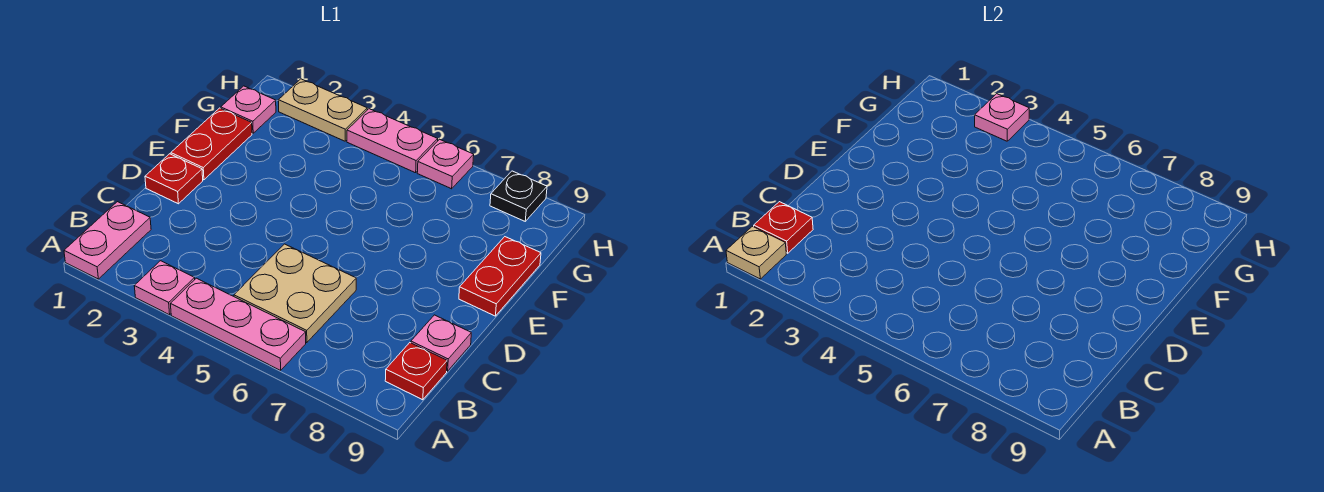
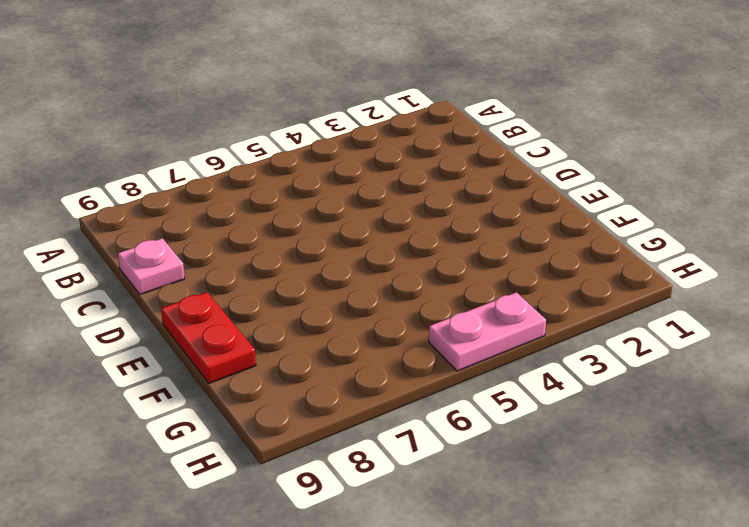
none -> pink 1x2 plate [64,202,151,279]
none -> pink 1x1 plate [134,261,195,315]
none -> pink 1x3 plate [171,278,306,370]

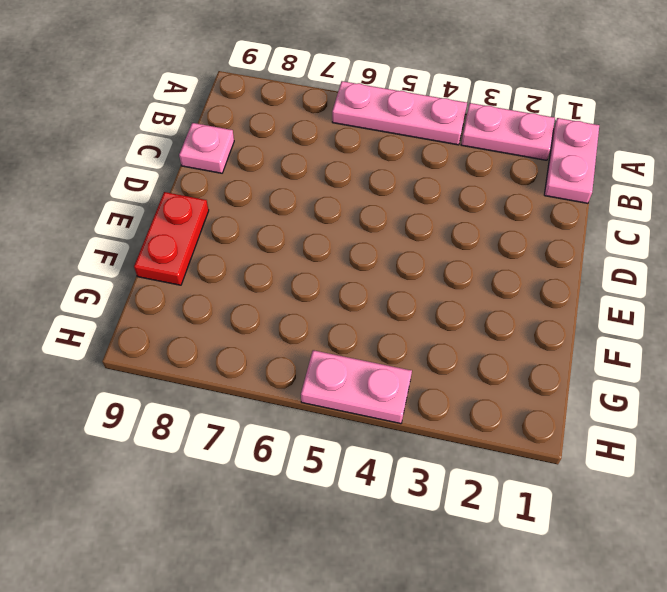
pink 1x2 plate [461,103,555,160] -> pink 1x1 plate [134,261,195,315]
none -> tan 2x2 plate [234,244,356,343]
none -> red 1x1 plate [385,343,447,400]
none -> red 1x1 plate [145,154,203,204]

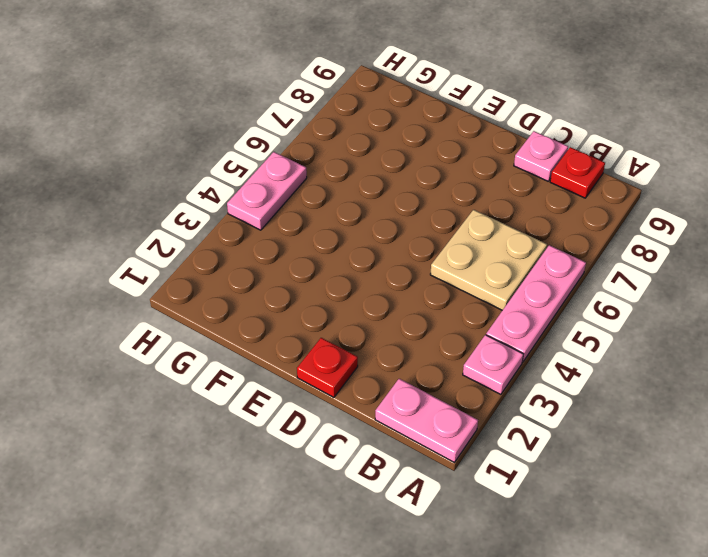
none -> red 1x2 plate [171,108,252,180]
none -> red 1x2 plate [459,237,541,316]
none -> pink 1x1 plate [221,86,276,133]

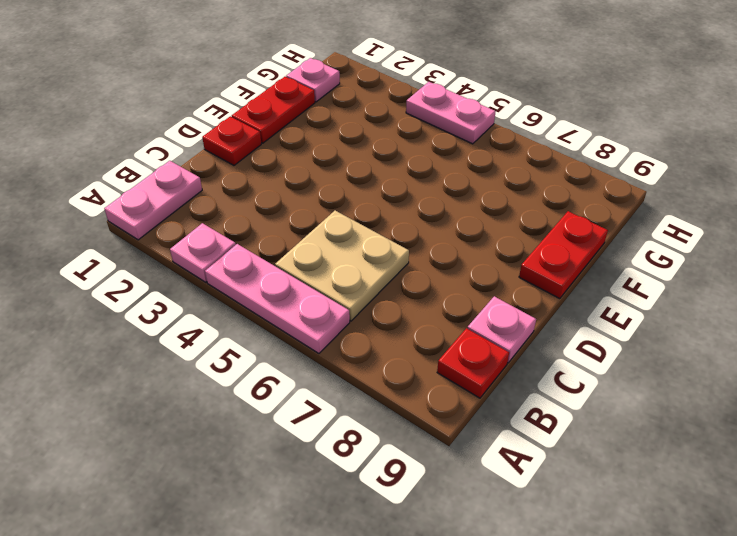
none -> tan 1x2 plate [278,79,367,141]
none -> pink 1x1 plate [417,139,474,189]
none -> black 1x1 plate [490,171,547,221]

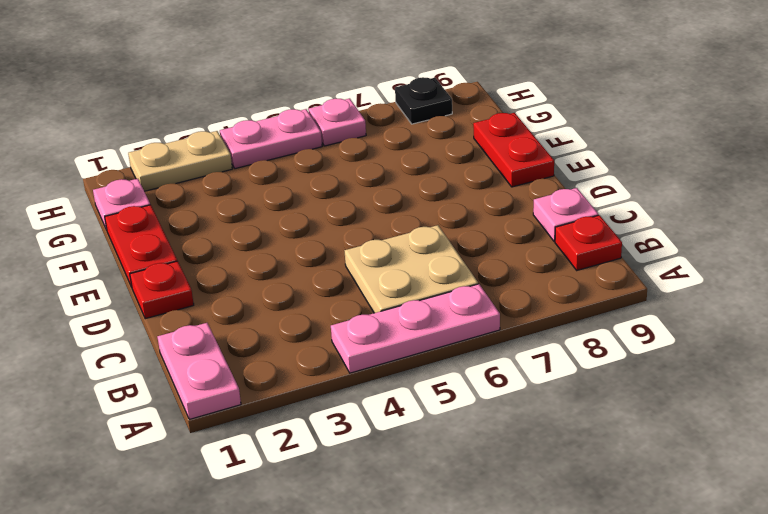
none -> pink 1x1 plate [134,261,195,315]
none -> tan 1x1 plate [726,226,786,279]
none -> red 1x1 plate [754,202,813,253]

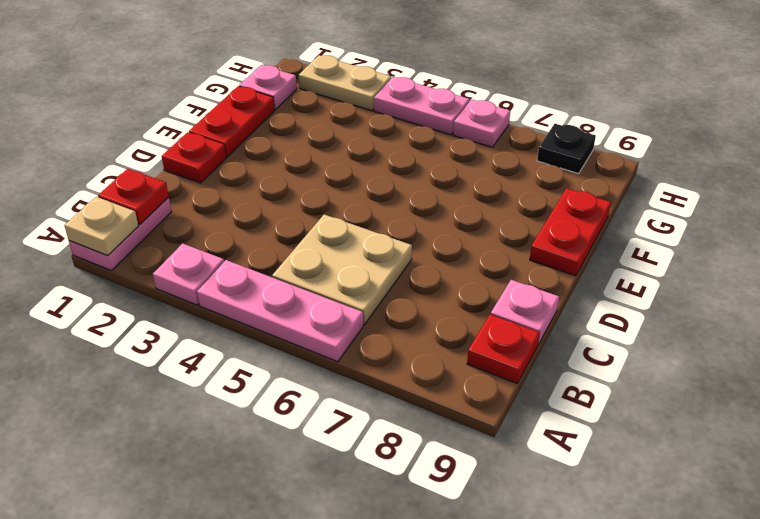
none -> pink 1x1 plate [975,94,1029,141]

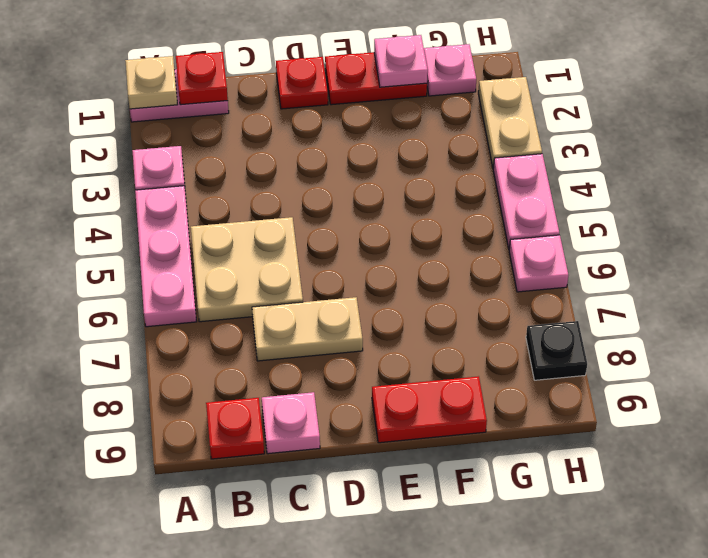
tan 1x2 plate [252,297,363,361] -> none
pink 1x1 plate [374,35,428,87] -> pink 1x1 plate moved to [975,94,1029,141]

